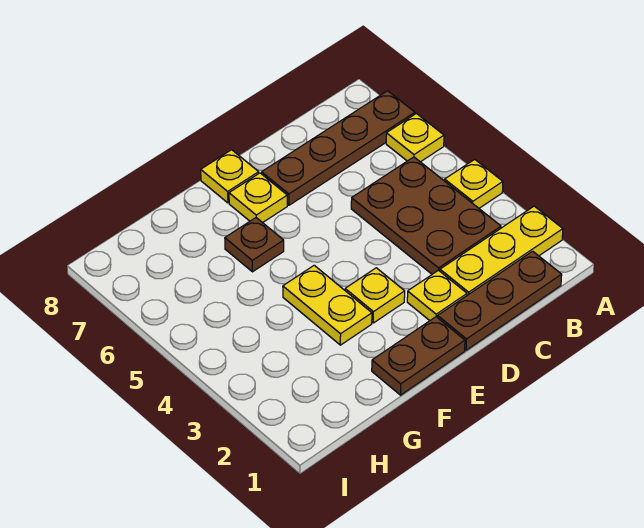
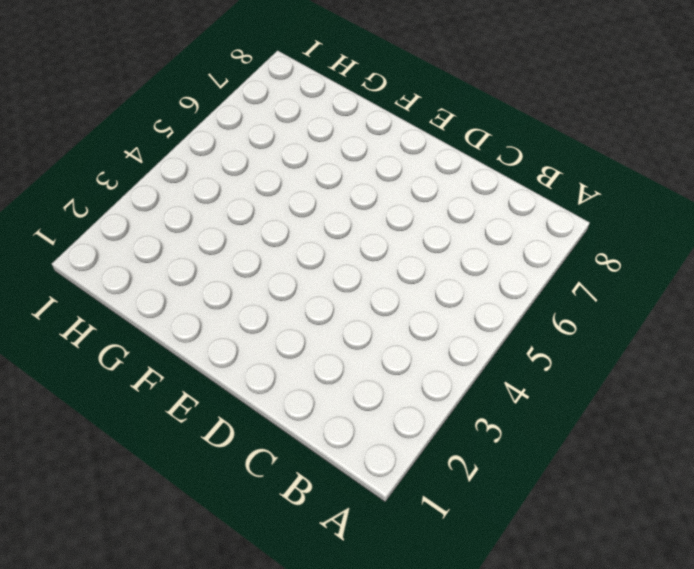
none -> yellow 1x3 plate [440,206,563,295]
none -> yellow 1x1 plate [445,159,503,208]
none -> yellow 1x1 plate [386,113,444,162]

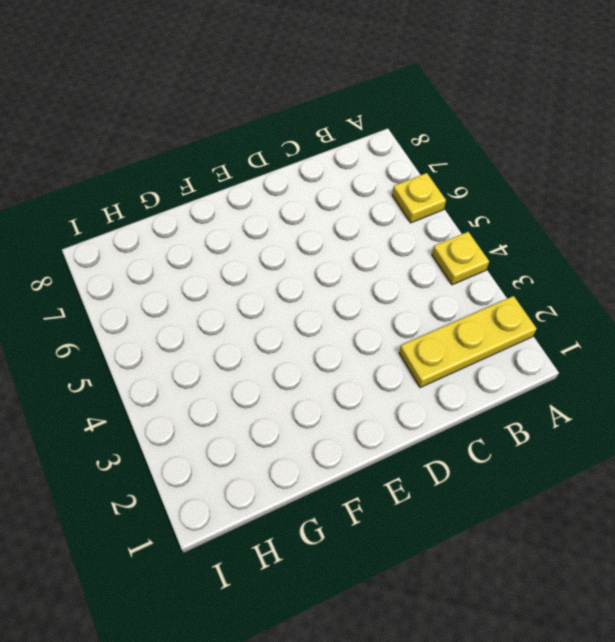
none -> brown 1x4 plate [262,91,415,205]
none -> brown 1x3 plate [438,251,562,350]
none -> brown 2x3 plate [351,157,501,274]

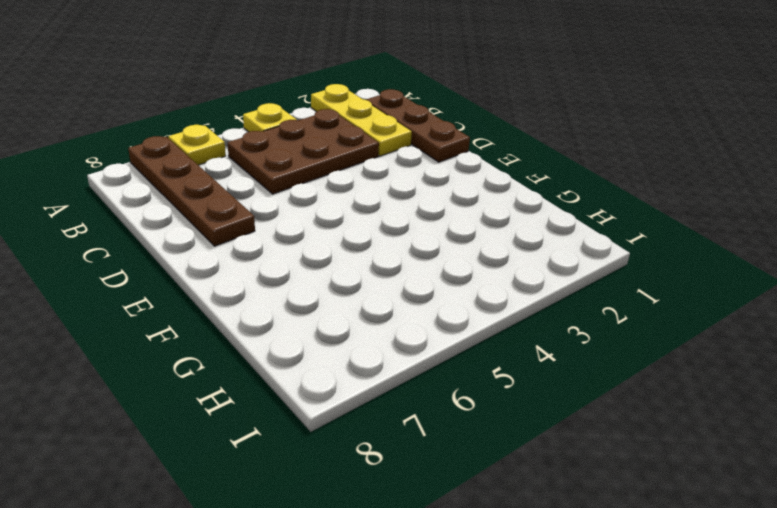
none -> yellow 1x1 plate [407,270,467,321]
none -> brown 1x2 plate [372,317,465,395]
none -> yellow 1x1 plate [345,268,405,323]

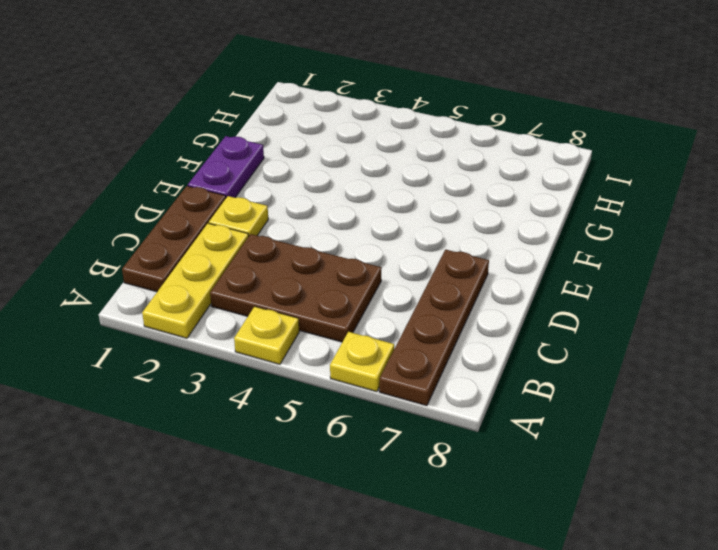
purple 1x2 plate [188,136,264,198] -> brown 1x2 plate [372,317,465,395]
none -> yellow 1x1 plate [345,268,405,323]
none -> yellow 1x1 plate [229,173,287,223]
none -> yellow 1x1 plate [201,150,259,203]

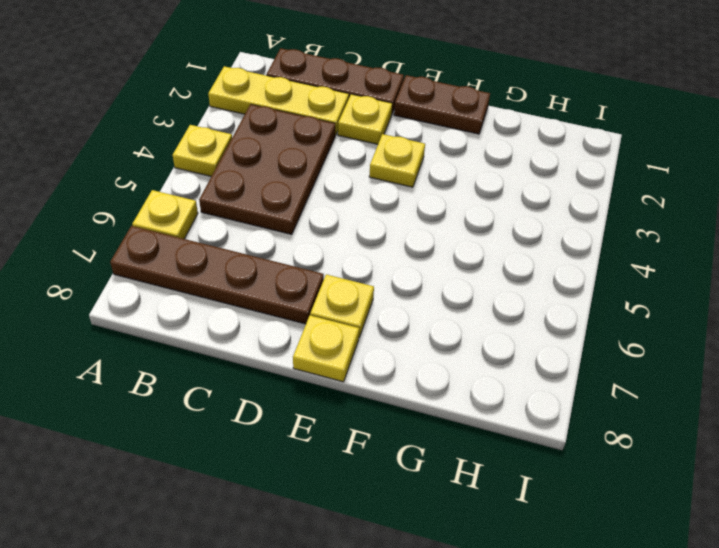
none -> yellow 1x2 plate [283,265,372,345]
none -> brown 1x1 plate [225,218,284,272]

